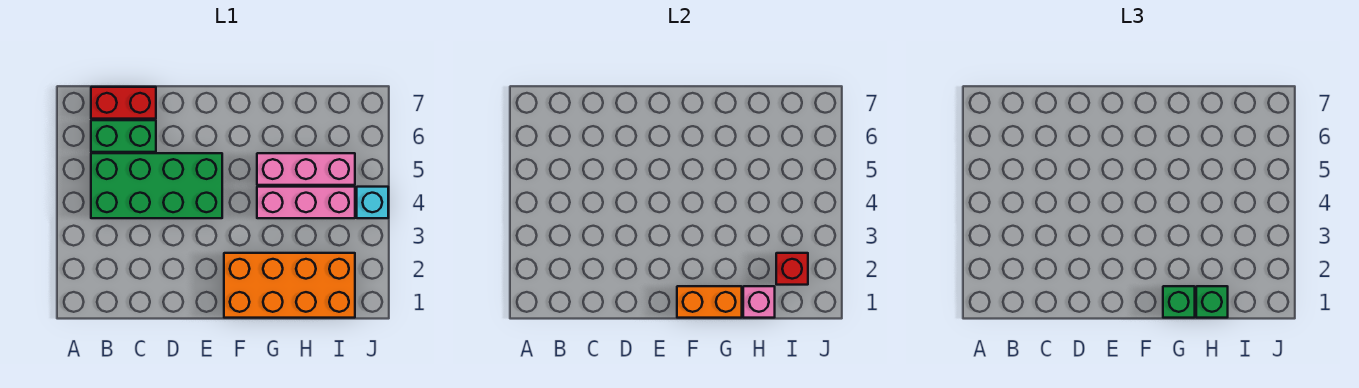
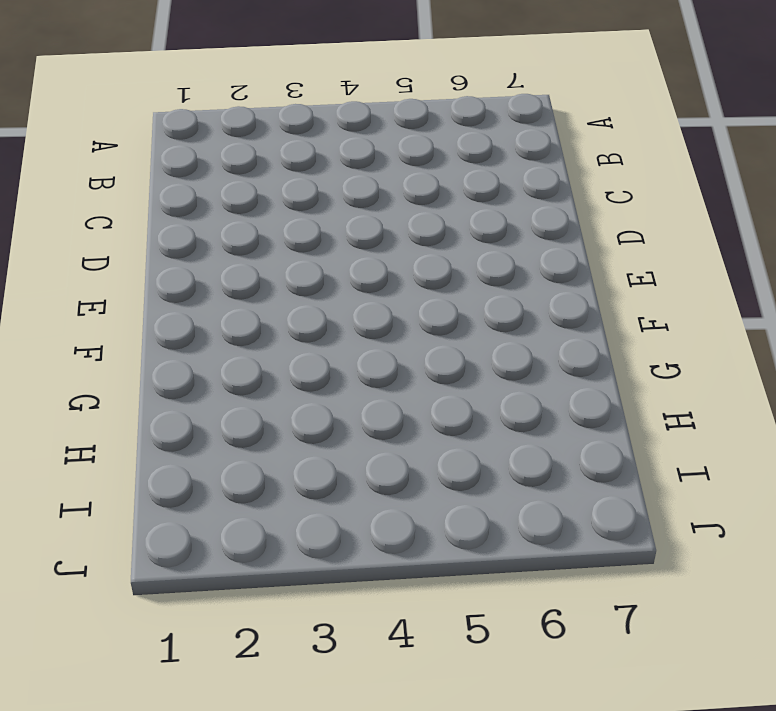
none -> green 2x4 brick [91,153,222,218]
none -> green 1x2 brick [91,120,156,152]
none -> red 1x2 brick [91,87,156,119]

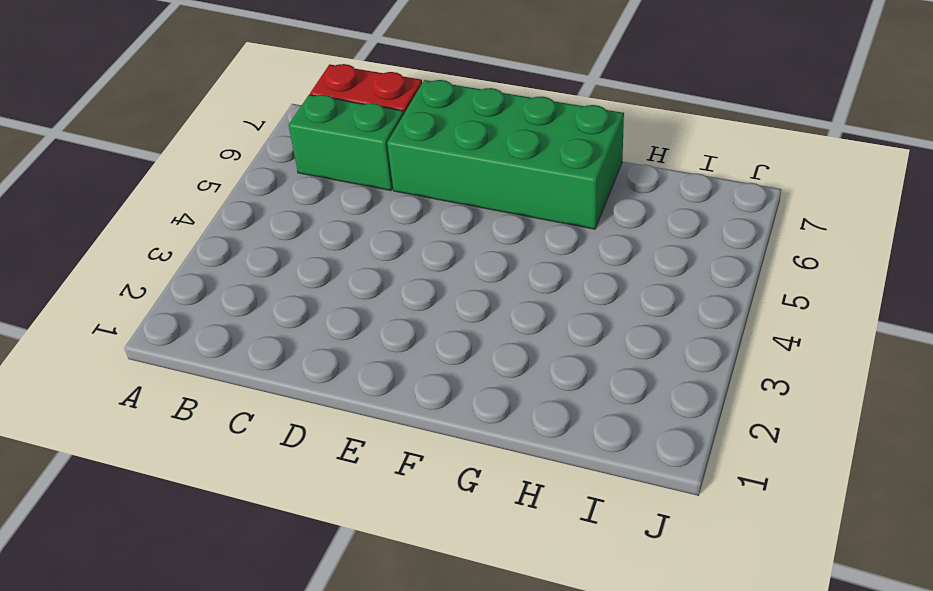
green 2x4 brick [387,80,624,229] -> green 2x4 brick moved to [91,153,222,218]
none -> orange 2x4 brick [224,253,355,318]
none -> pink 1x3 brick [257,187,355,218]
none -> pink 1x3 brick [257,153,355,185]

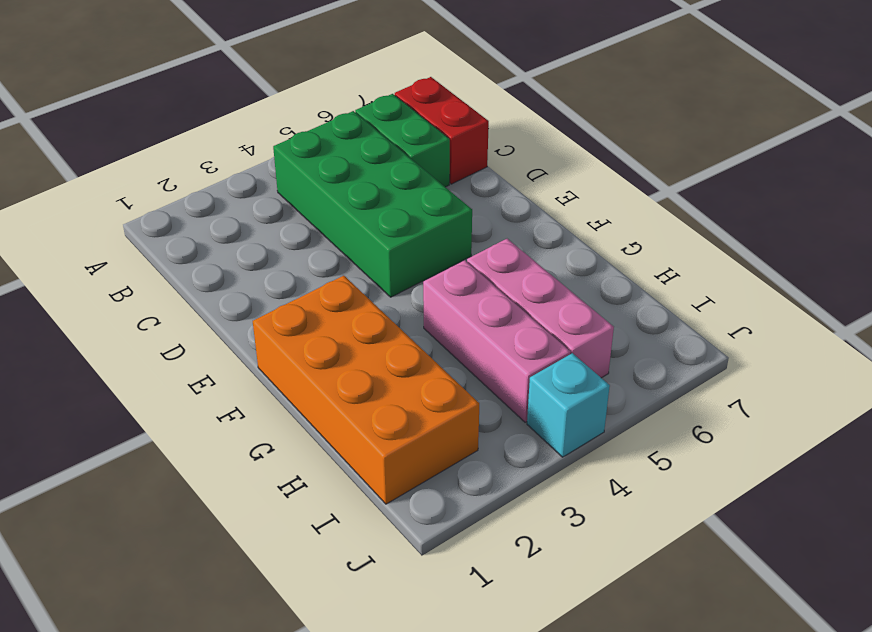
none -> orange 1x2 brick [677,286,742,318]
none -> pink 1x1 brick [743,286,775,318]
none -> red 1x1 brick [776,253,808,285]

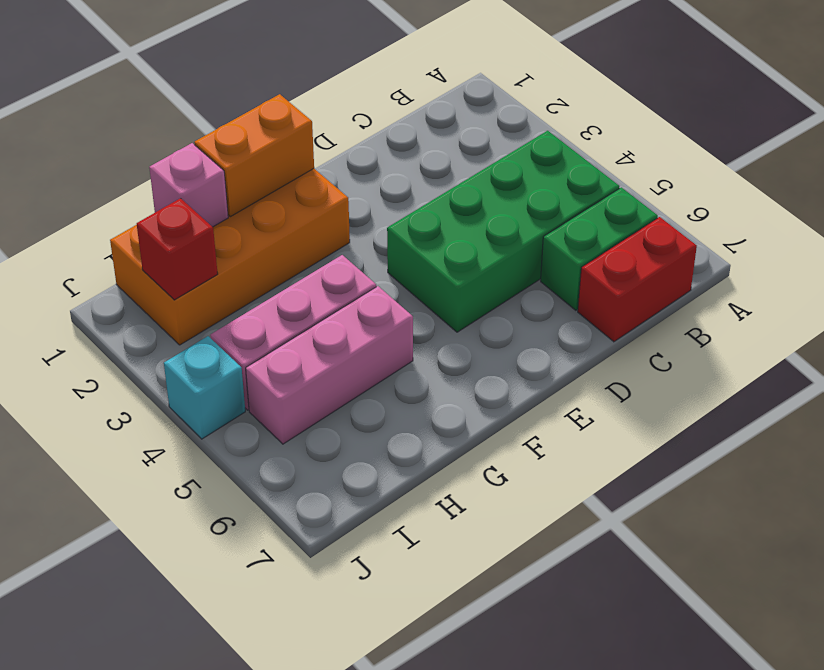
none -> green 1x1 brick [1163,286,1195,318]
none -> green 1x1 brick [1196,286,1228,318]

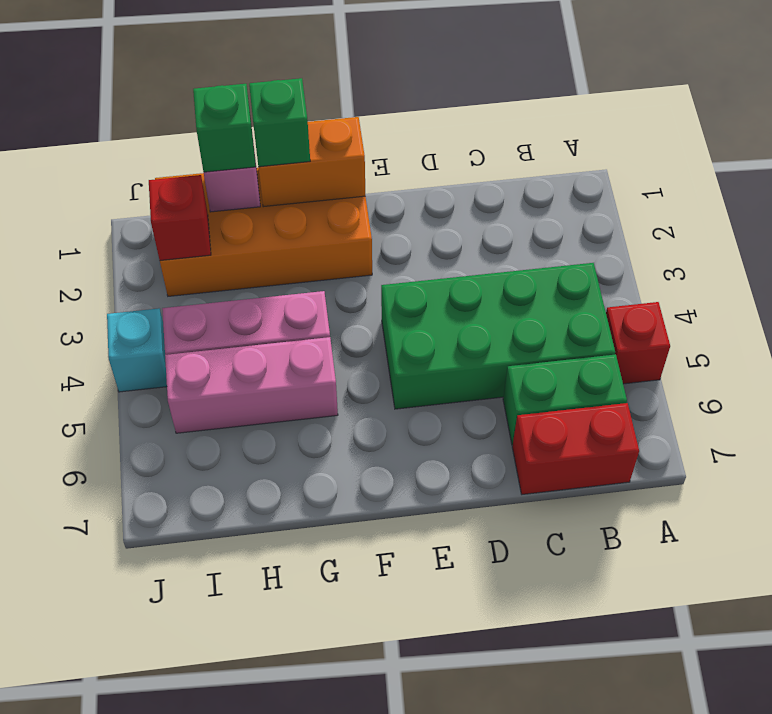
red 1x1 brick [606,302,670,384] -> none

